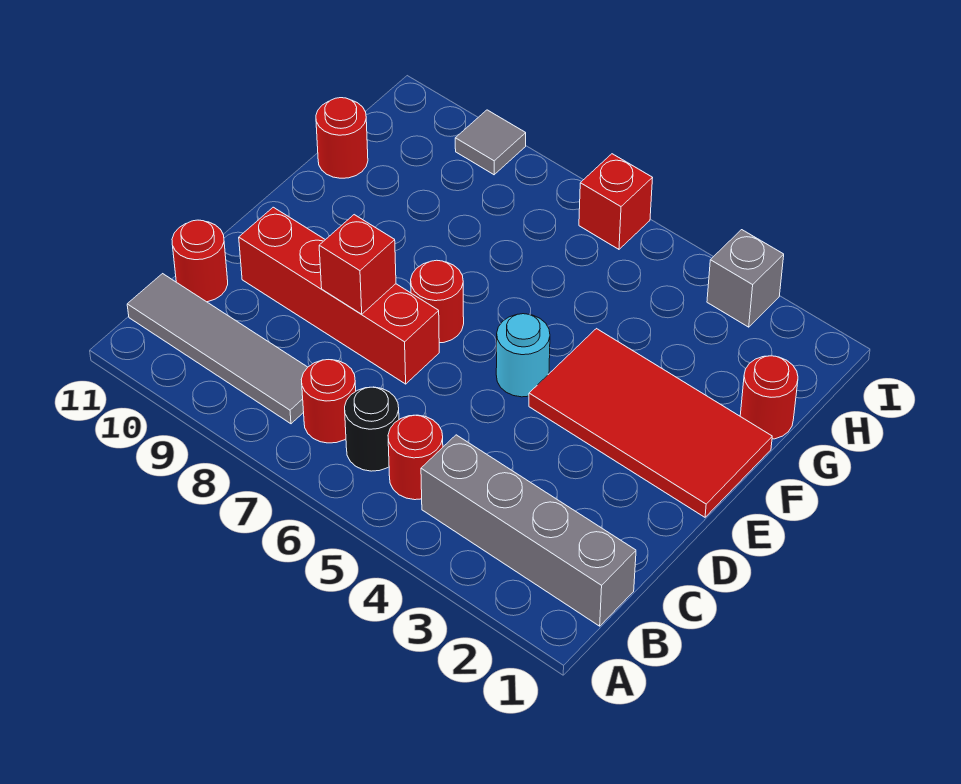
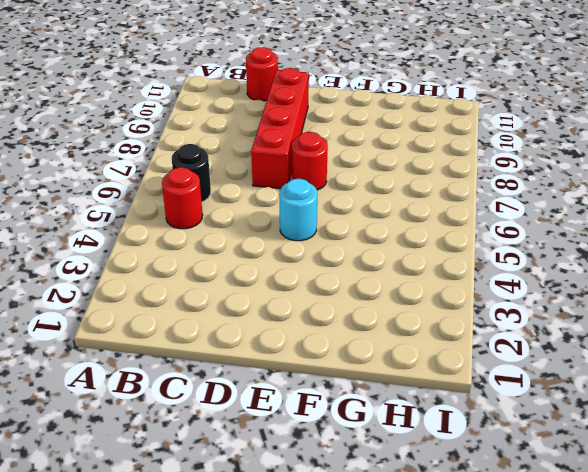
none -> grey 1x4 brick [421,435,636,626]
none -> red 1x1 round brick [301,360,356,443]
none -> grey 1x4 tile [127,274,308,424]

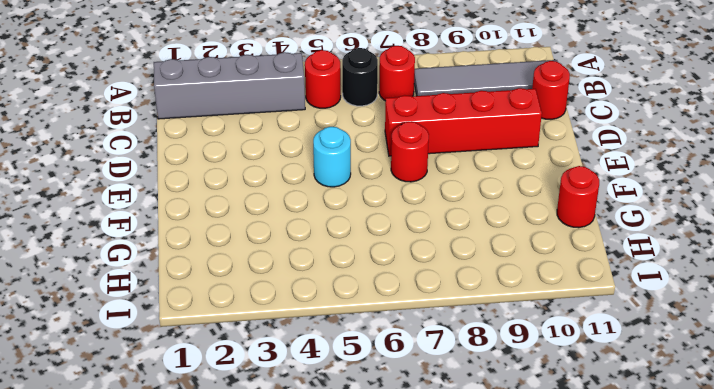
none -> red 2x4 tile [529,329,772,517]
none -> red 1x1 round brick [740,356,798,439]
none -> grey 1x1 brick [707,230,784,327]

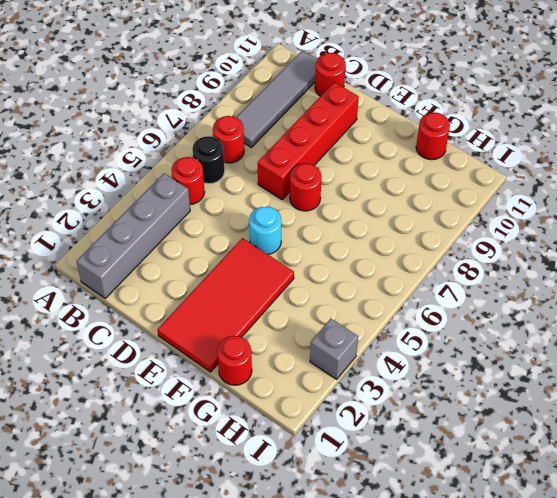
none -> red 1x1 brick [579,154,652,249]
none -> grey 1x1 tile [455,110,526,175]
none -> red 1x1 brick [319,215,396,314]

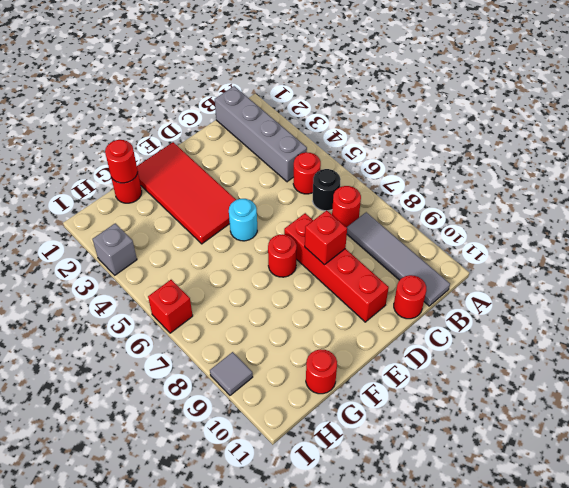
red 1x1 round brick [105,140,138,183] -> none

